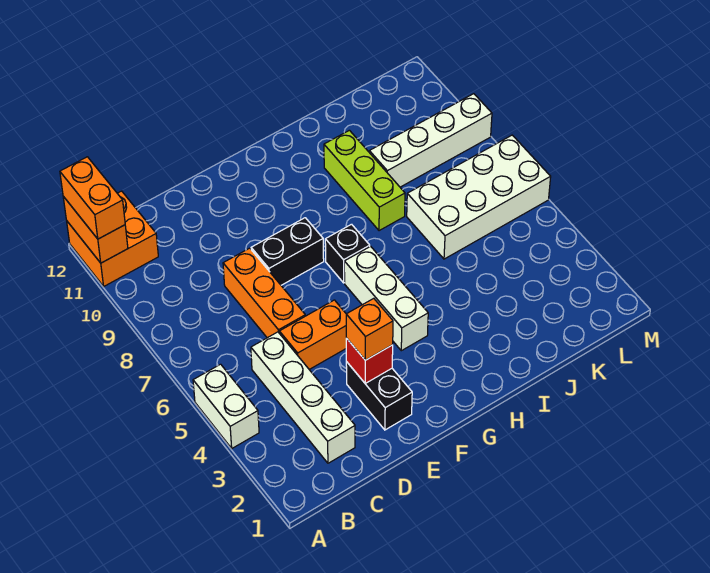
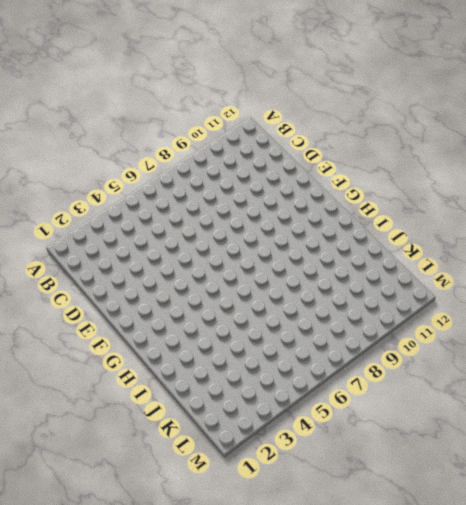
none -> white 1x2 brick [193,364,259,448]
none -> orange 2x2 brick [67,191,158,286]
none -> white 1x4 brick [251,332,355,463]

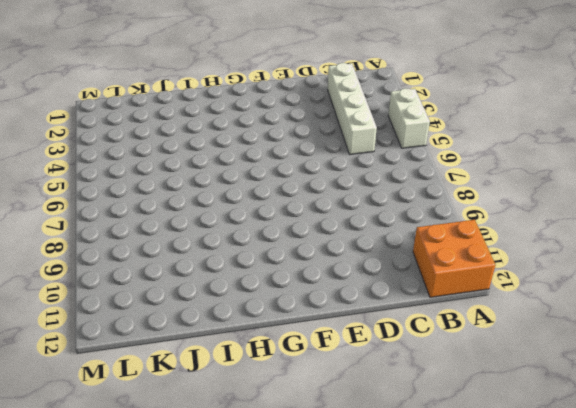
none -> orange 1x2 brick [279,300,346,369]
none -> orange 1x3 brick [223,248,305,338]
none -> black 1x2 brick [346,362,412,430]

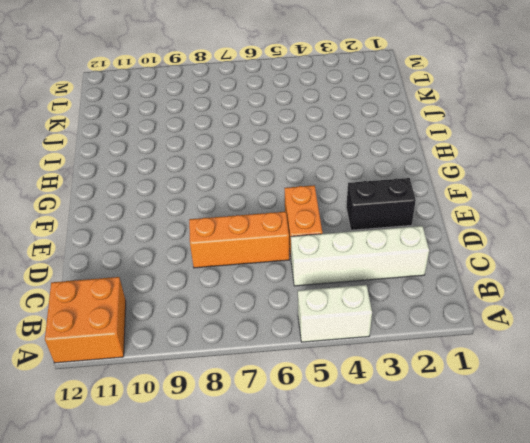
none -> black 1x2 brick [251,218,324,285]
none -> white 1x3 brick [344,246,428,351]
none -> black 1x1 brick [325,224,370,283]

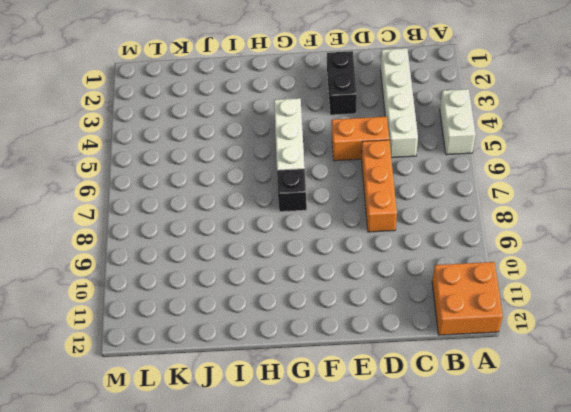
none -> black 1x2 brick [251,218,324,285]
none -> lime 1x3 brick [324,130,405,231]
none -> white 2x4 brick [407,135,551,259]

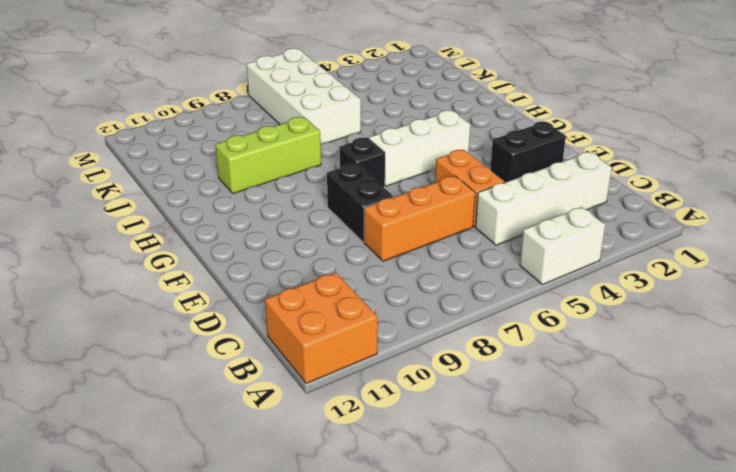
none -> white 1x4 brick [369,94,492,187]
none -> orange 1x2 brick [63,197,128,263]
none -> red 1x1 brick [346,338,393,384]

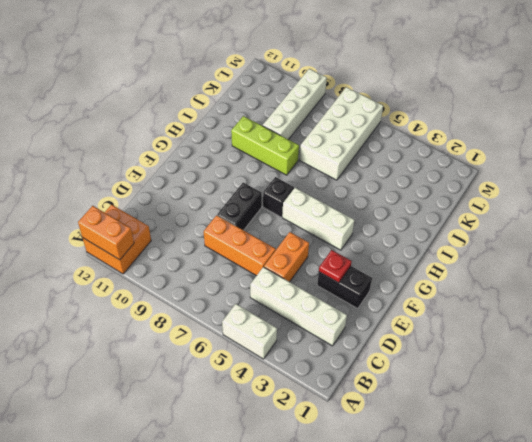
red 1x1 plate [319,250,352,283] -> red 1x1 brick [346,338,393,384]
none -> orange 1x2 brick [60,157,125,239]
none -> orange 1x1 brick [346,298,393,360]

